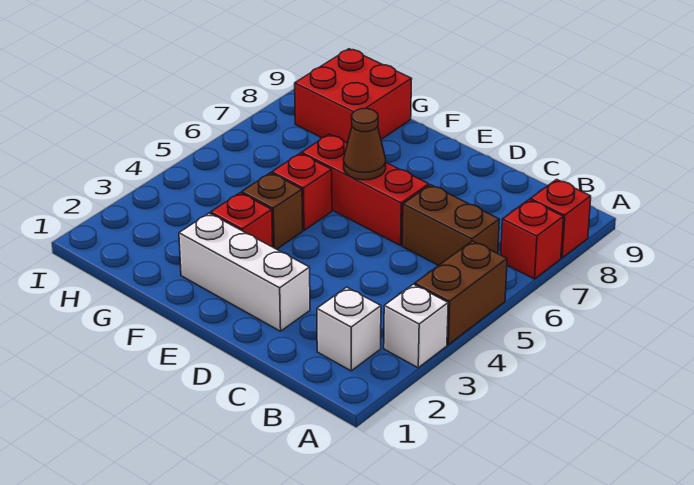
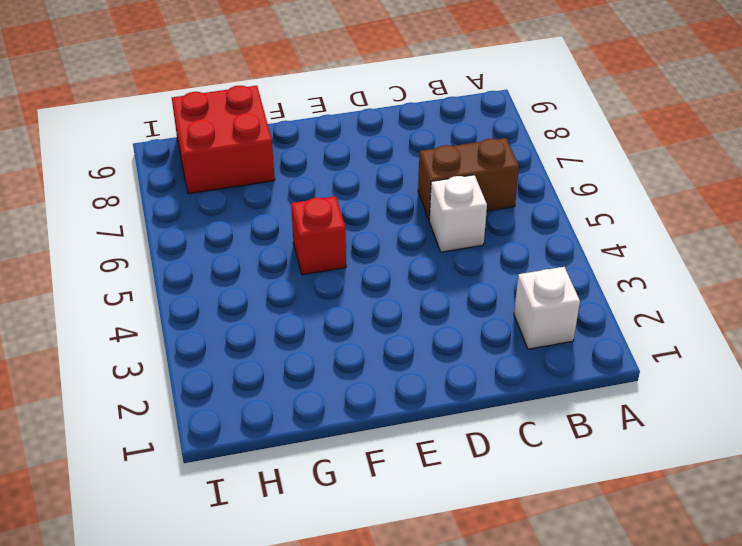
white 1x1 brick [429,175,487,252] -> white 1x1 brick moved to [384,284,448,368]
none -> brown 1x2 brick [415,241,507,345]
none -> red 1x1 brick [501,200,563,279]
none -> red 1x1 brick [530,179,591,258]

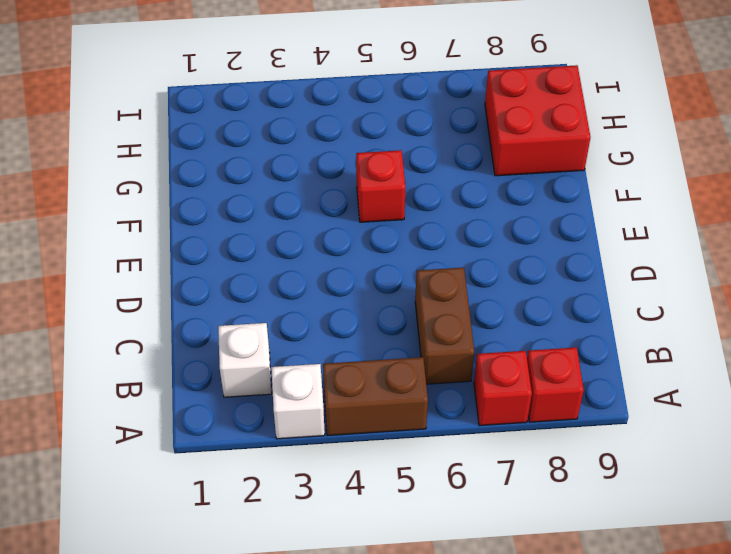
none -> white 1x3 brick [179,213,310,331]
none -> red 1x3 brick [302,134,429,245]
none -> red 1x1 brick [211,193,273,247]

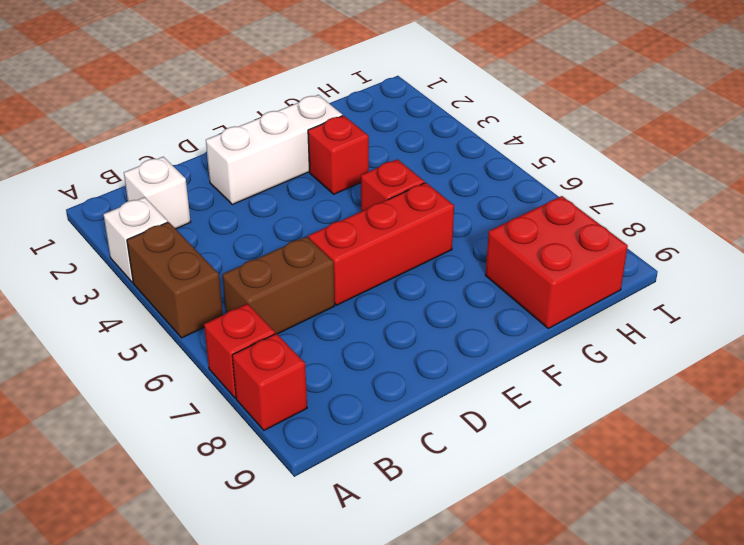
none -> brown 1x1 brick [242,173,303,249]
none -> brown 1x1 cone [344,109,386,180]

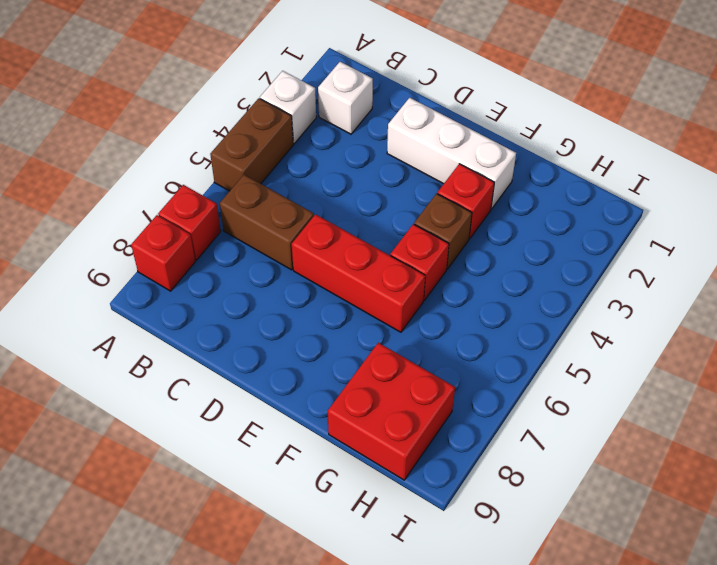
none -> brown 1x1 cone [344,109,386,180]

